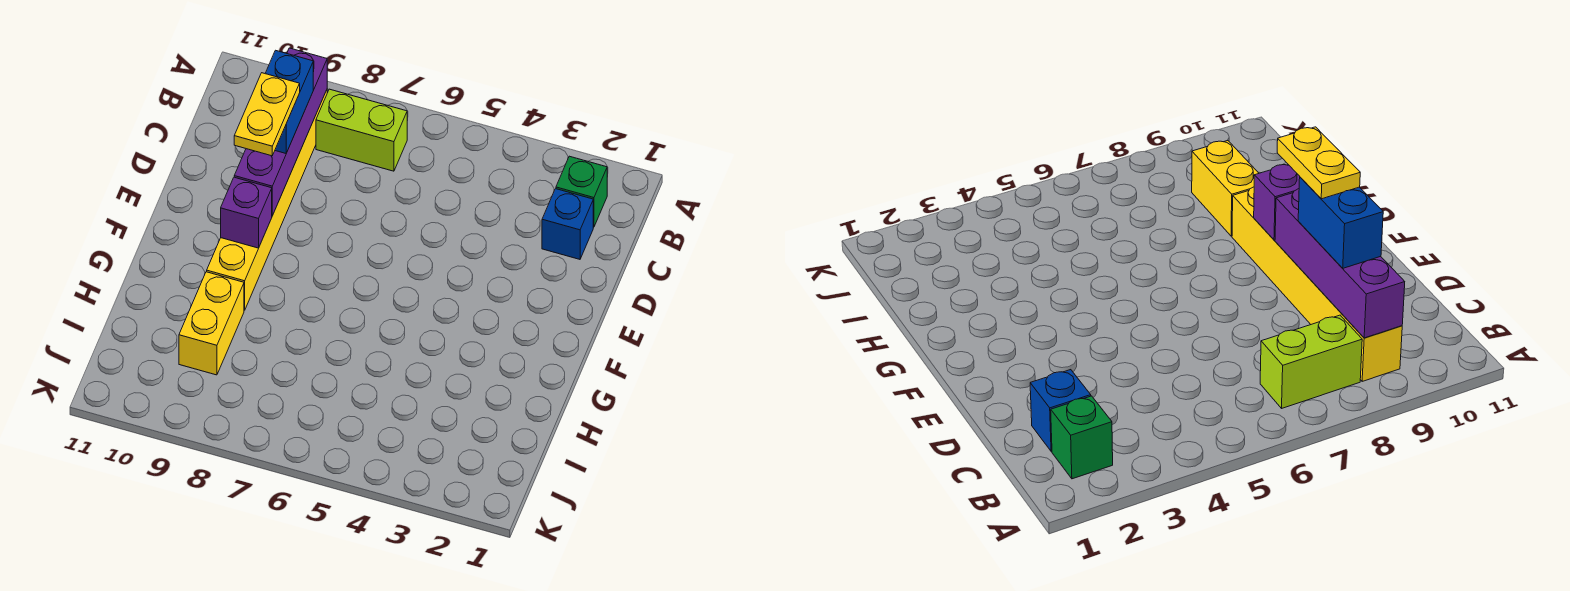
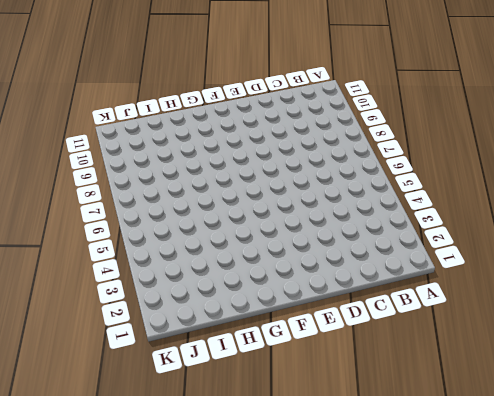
none -> green 1x1 brick [556,156,607,227]
none -> lime 1x2 brick [316,89,407,171]

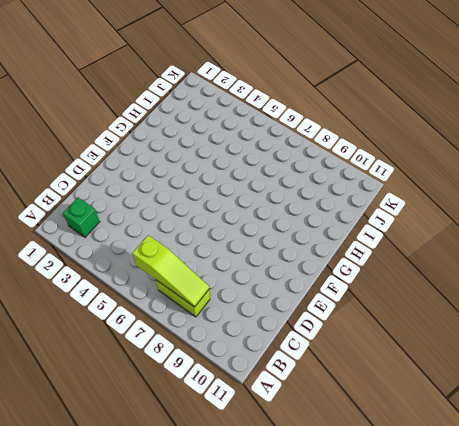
lime 1x3 slope [132,235,210,307] -> none
none -> yellow 1x6 brick [207,90,327,310]
none -> blue 1x1 brick [542,189,593,259]

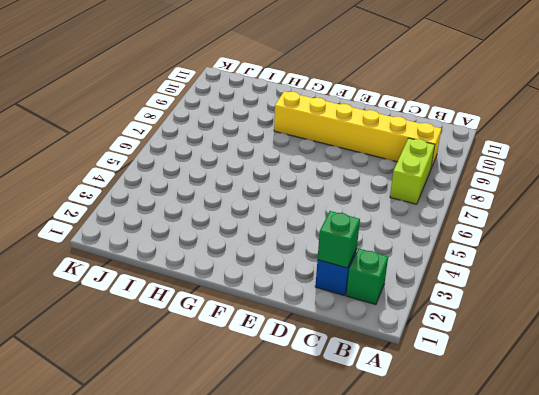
green 1x1 brick [318,211,360,268] -> none
none -> yellow 1x2 brick [179,272,244,375]
none -> purple 1x4 brick [234,48,327,216]

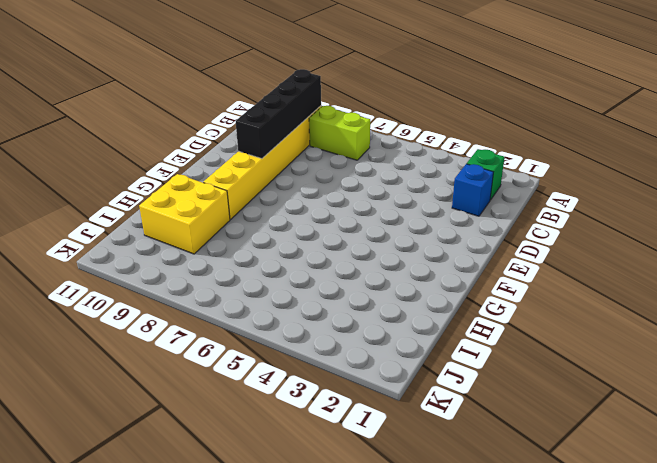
black 1x4 brick [236,69,321,159] -> purple 1x4 brick [234,48,327,216]
yellow 2x2 brick [139,174,230,254] -> yellow 1x2 brick [179,272,244,375]
none -> purple 1x1 brick [221,177,272,248]
none -> blue 1x2 brick [265,50,313,153]

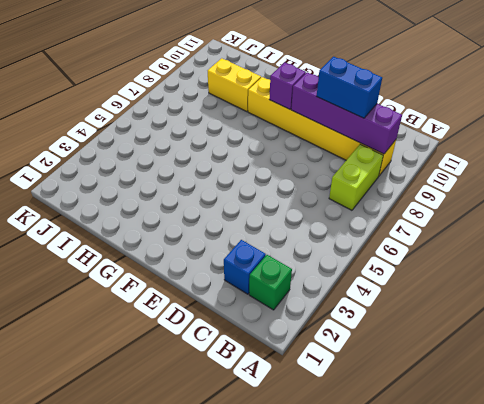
none -> yellow 1x2 plate [234,73,300,156]

